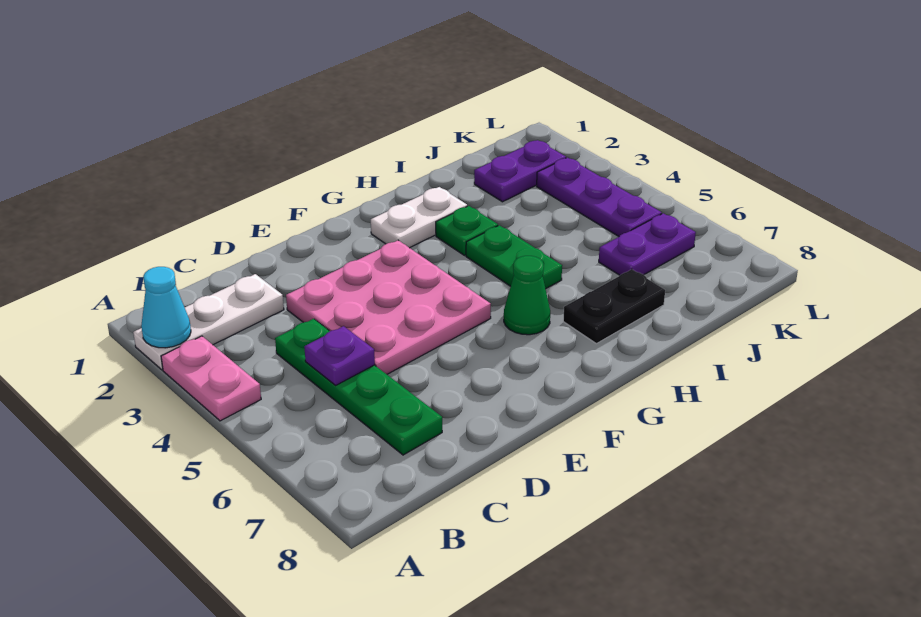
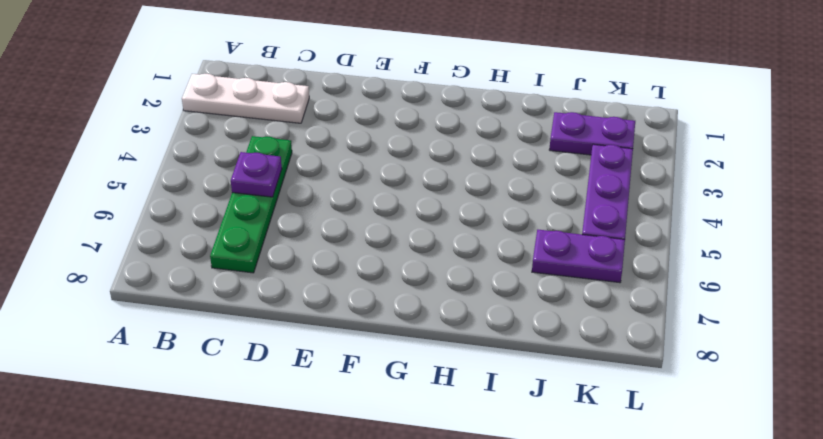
none -> pink 1x2 plate [161,336,261,421]
none -> pink 3x3 plate [286,240,491,374]
none -> white 1x2 plate [371,187,467,248]

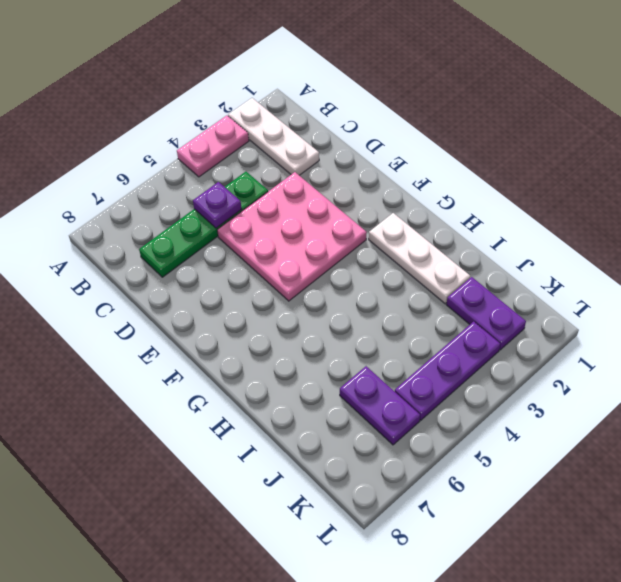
white 1x3 plate [369,213,470,304] -> white 1x2 plate [371,187,467,248]
none -> green 1x1 cone [504,256,550,335]
none -> green 1x1 plate [436,206,498,255]
none -> green 1x2 plate [466,225,562,289]

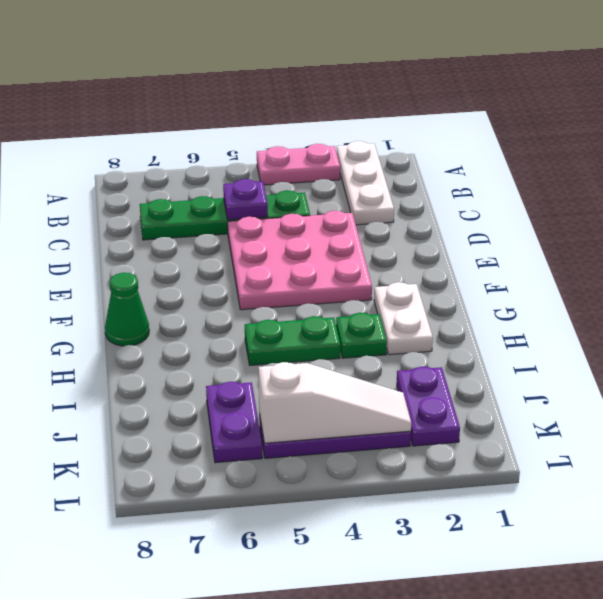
green 1x1 cone [105,273,149,346] -> green 1x1 cone moved to [504,256,550,335]
white 1x3 slope [259,362,411,443] -> none
none -> black 1x2 plate [563,269,665,344]
none -> cyan 1x1 cone [141,267,191,348]

